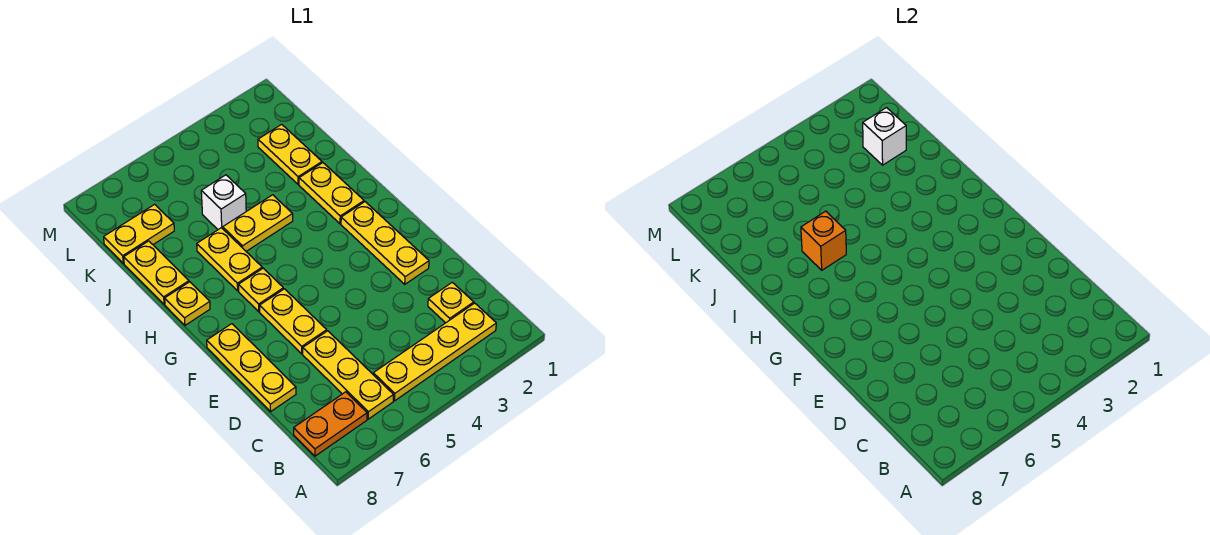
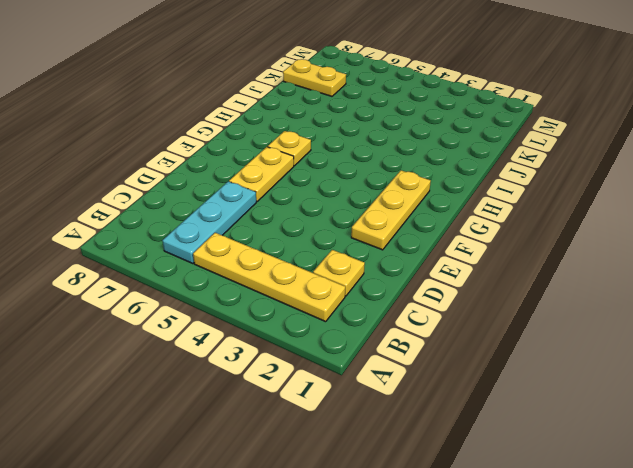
cyan 1x3 plate [163,181,256,264] -> yellow 1x3 plate [303,331,393,419]
none -> orange 1x2 plate [294,392,367,456]
none -> yellow 1x3 plate [207,324,296,412]
none -> yellow 1x2 plate [299,163,364,224]

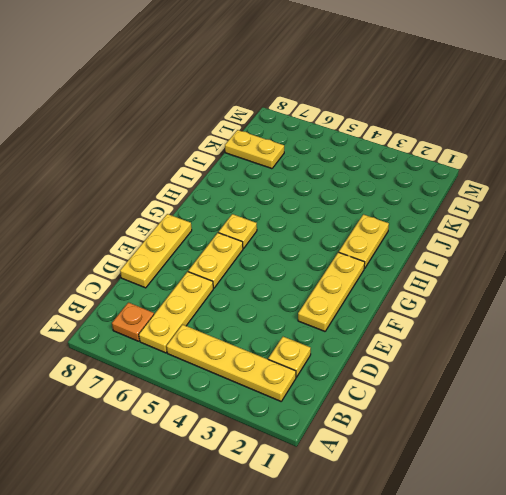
orange 1x1 plate [112,303,154,341] -> orange 1x2 plate [294,392,367,456]
none -> yellow 1x2 plate [197,228,262,291]
none -> yellow 1x1 plate [165,282,210,325]
none -> yellow 1x2 plate [223,195,293,251]

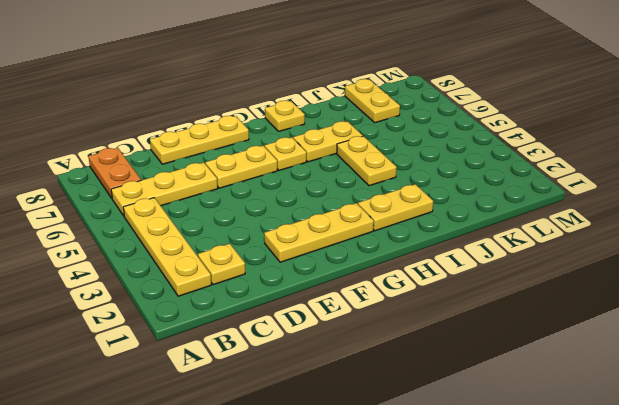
none -> yellow 1x2 plate [124,241,189,305]
none -> yellow 1x2 plate [258,124,322,185]
none -> white 1x1 brick [201,175,246,229]

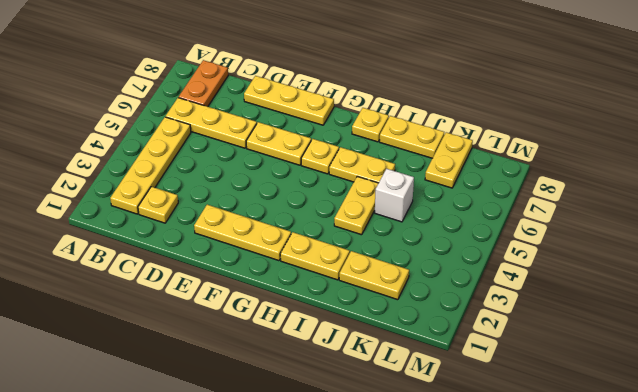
none -> orange 1x1 brick [801,211,846,270]
none -> white 1x1 brick [863,108,906,165]

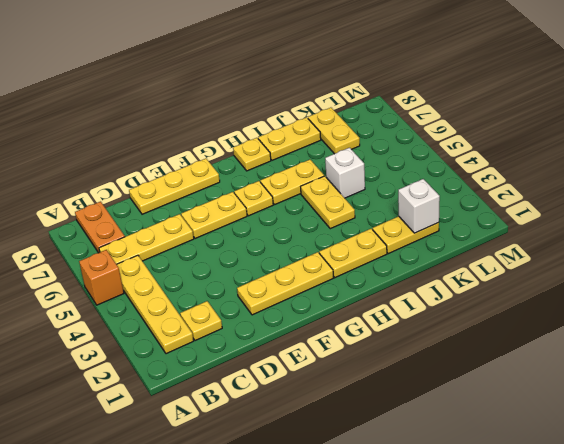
orange 1x1 brick [79,250,124,305] -> orange 1x1 brick moved to [801,211,846,270]

